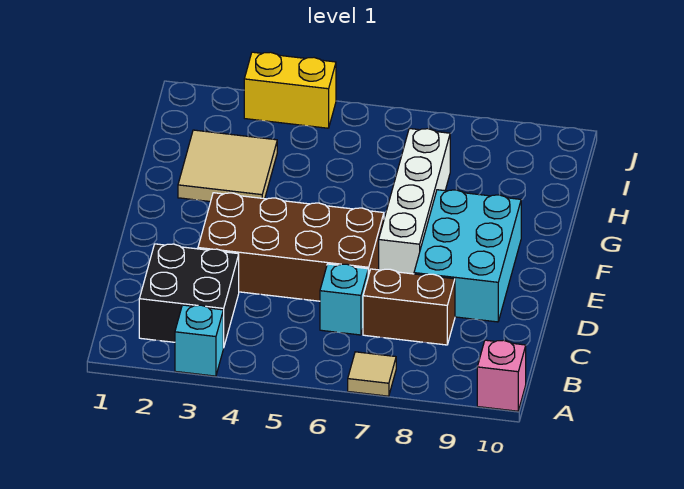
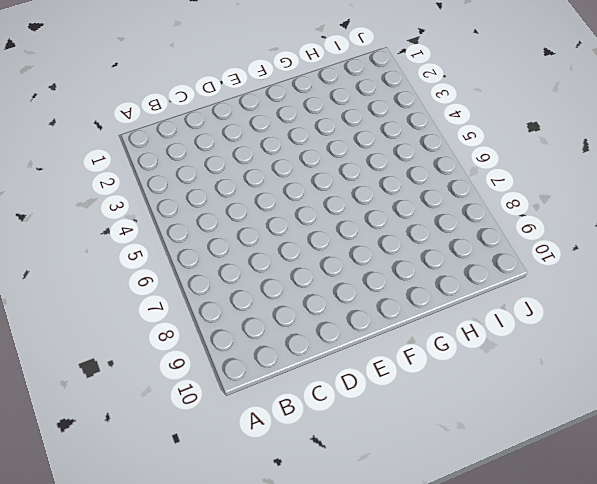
none -> cyan 1x1 brick [175,305,223,376]
none -> tan 1x1 tile [348,352,396,396]

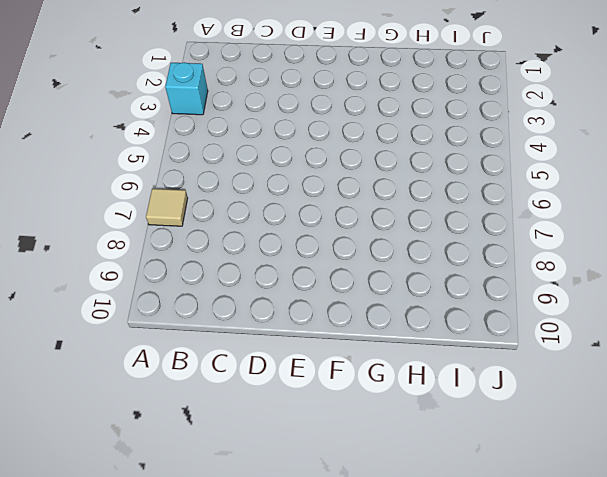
none -> pink 1x1 brick [477,340,526,411]
none -> black 2x2 brick [139,244,239,348]

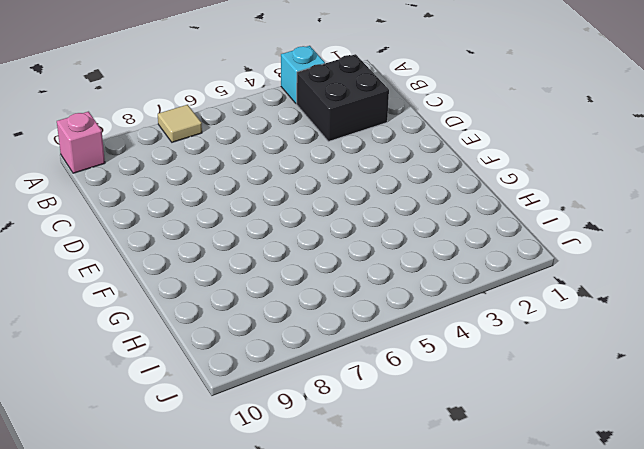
none -> cyan 1x1 brick [320,264,368,335]
none -> brown 1x2 brick [363,269,455,345]

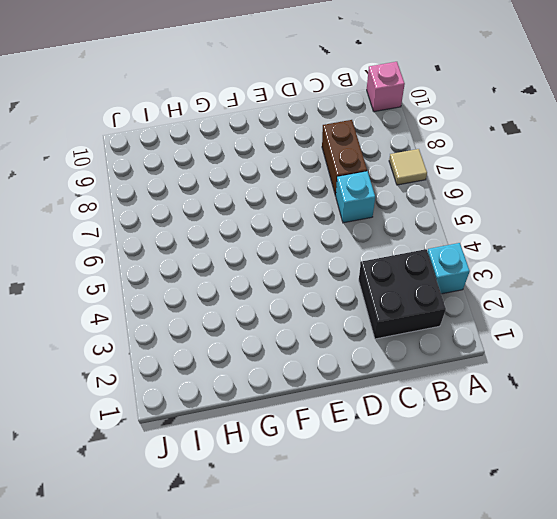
none -> brown 2x4 brick [198,193,384,301]
none -> cyan 2x3 brick [414,190,521,322]

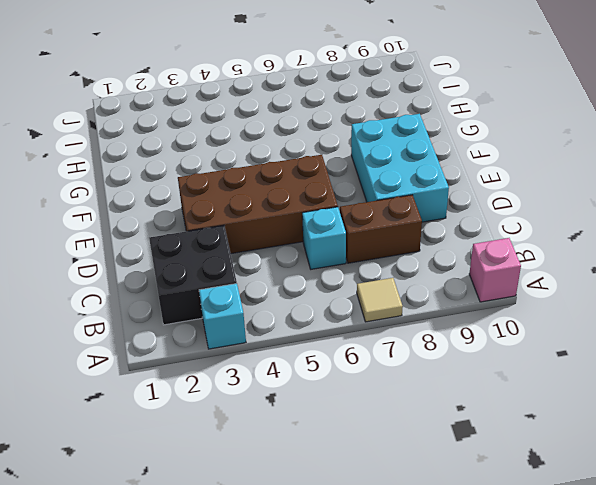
none -> white 1x4 brick [379,129,450,274]
none -> tan 2x2 tile [178,130,277,202]

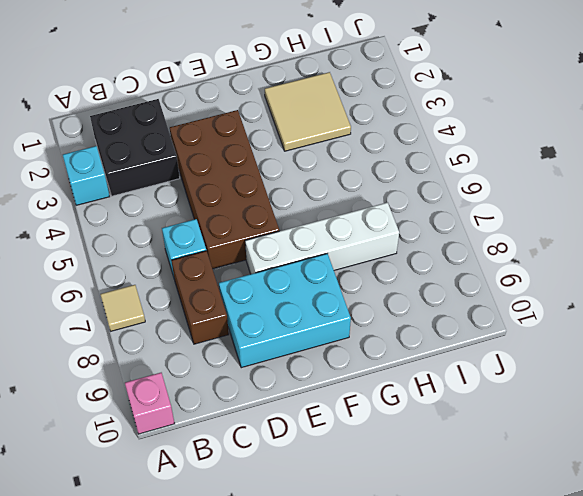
none -> yellow 1x2 brick [244,52,336,128]

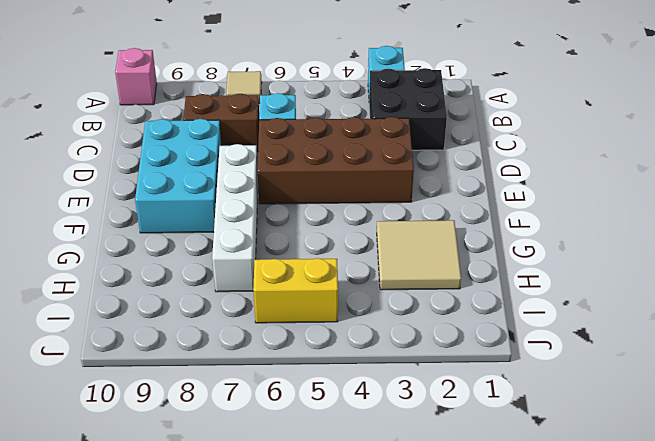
yellow 1x2 brick [253,258,338,323] -> yellow 1x2 brick moved to [244,52,336,128]

